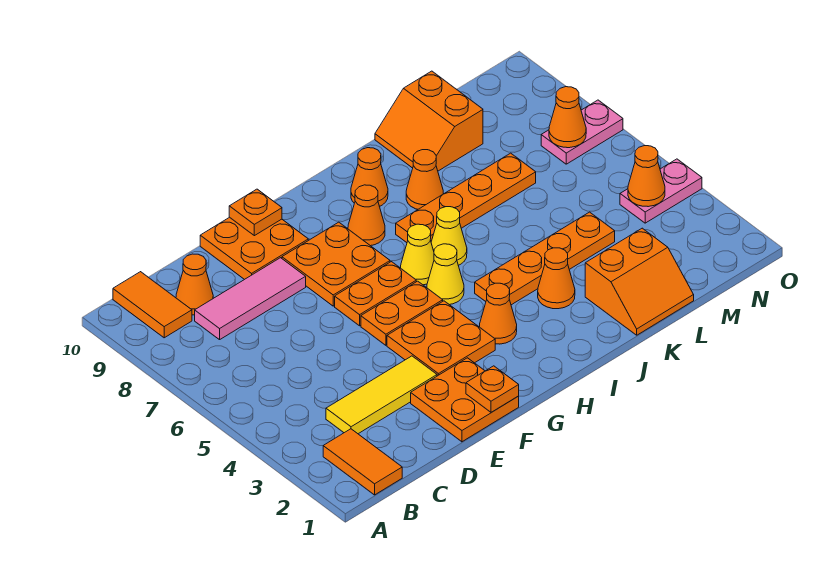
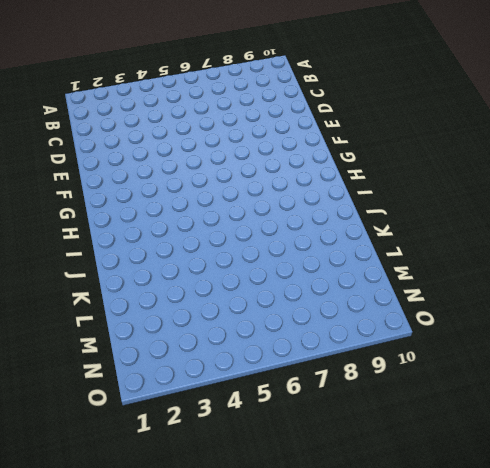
none -> orange 1x2 tile [323,429,402,495]
none -> orange 1x2 tile [113,272,192,338]
none -> yellow 1x3 tile [326,356,437,434]

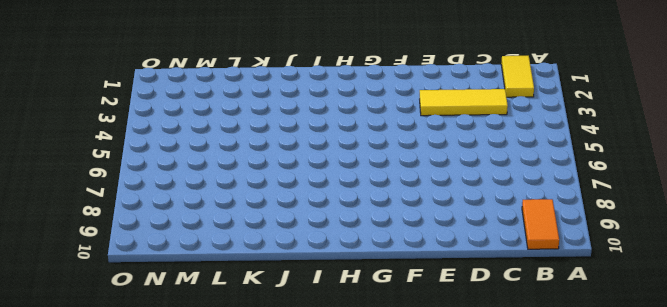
yellow 1x2 tile [501,56,534,97] -> orange 1x2 tile [323,429,402,495]
none -> pink 1x3 tile [195,258,306,340]
none -> orange 1x1 cone [176,254,213,315]
none -> orange 2x2 plate [411,358,519,442]

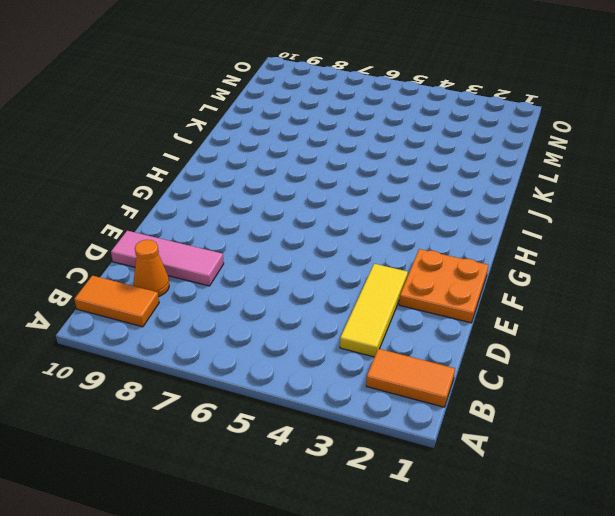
pink 1x3 tile [111,231,224,286] -> pink 1x3 tile turned to [195,258,306,340]
none -> orange 2x2 plate [200,217,308,280]
none -> orange 2x2 plate [387,301,495,376]
none -> orange 1x2 plate [361,281,443,345]

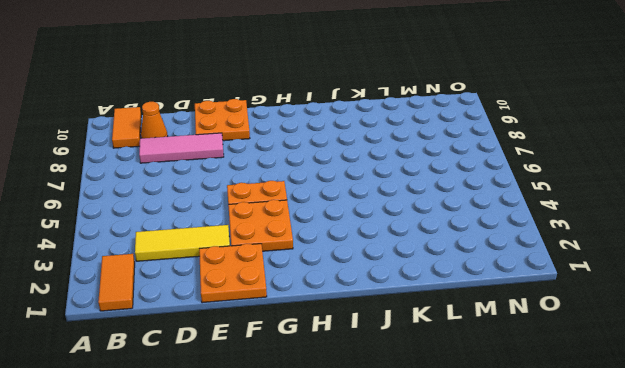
none -> orange 1x2 plate [335,262,416,326]
none -> orange 2x2 plate [282,222,390,306]
none -> orange 1x1 cone [480,283,517,344]

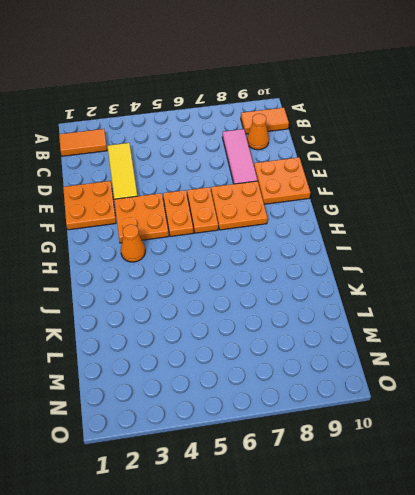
none -> yellow 1x1 cone [427,244,464,305]
none -> yellow 1x1 cone [401,224,434,285]
none -> orange 1x1 cone [348,185,385,246]

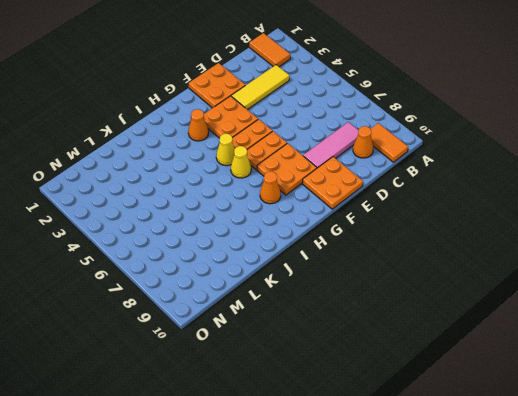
none -> orange 1x4 plate [475,212,615,305]
none -> yellow 1x1 cone [431,207,467,265]
none -> orange 1x4 plate [396,153,536,243]

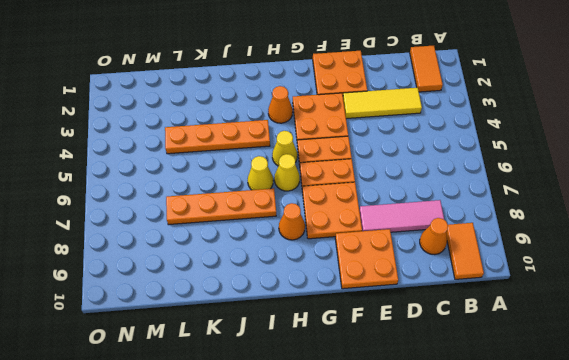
none -> orange 1x1 cone [351,148,388,206]
none -> orange 1x1 cone [538,248,575,309]
none -> orange 1x1 cone [406,150,443,209]

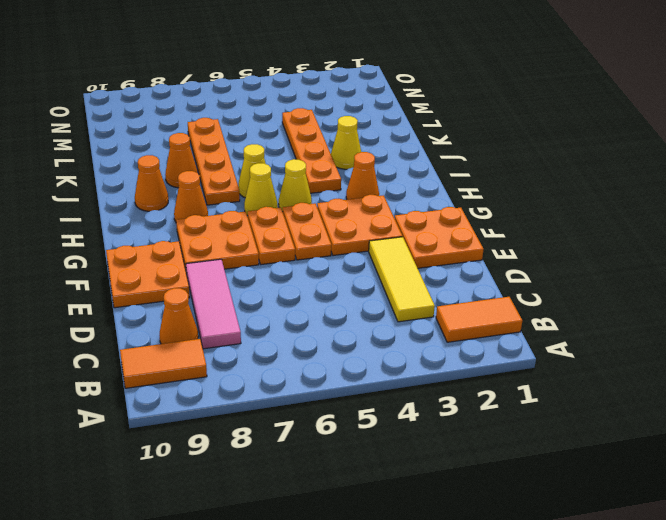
yellow 1x1 cone [331,116,361,169] -> orange 1x1 cone [538,248,575,309]
none -> orange 2x2 slope [585,228,694,335]
none -> orange 2x2 slope [375,71,483,171]
none -> pink 1x2 plate [620,159,702,223]

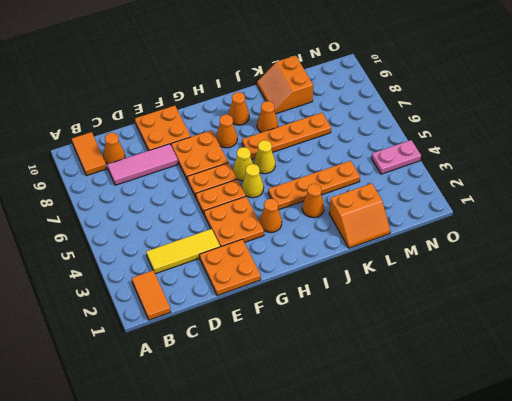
none -> pink 1x2 plate [541,100,623,164]
none -> orange 1x1 plate [466,366,519,412]
none -> orange 1x1 plate [229,189,282,236]

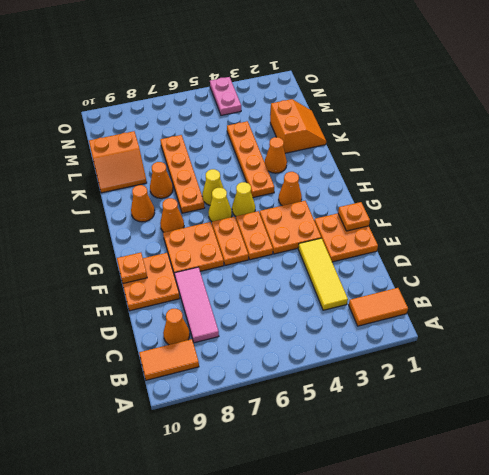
none -> pink 1x2 plate [541,100,623,164]
none -> orange 1x1 cone [628,146,665,207]
none -> orange 1x1 cone [549,87,586,148]

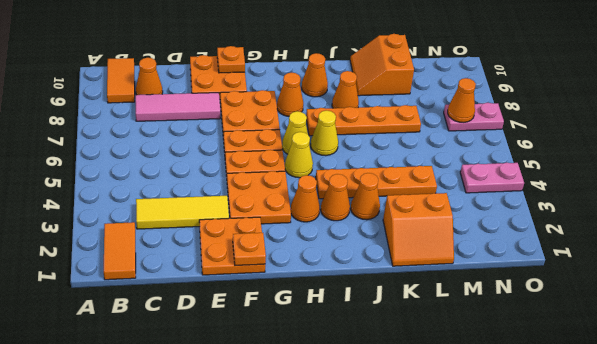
orange 1x1 cone [321,174,350,221] -> orange 1x1 cone moved to [628,146,665,207]

